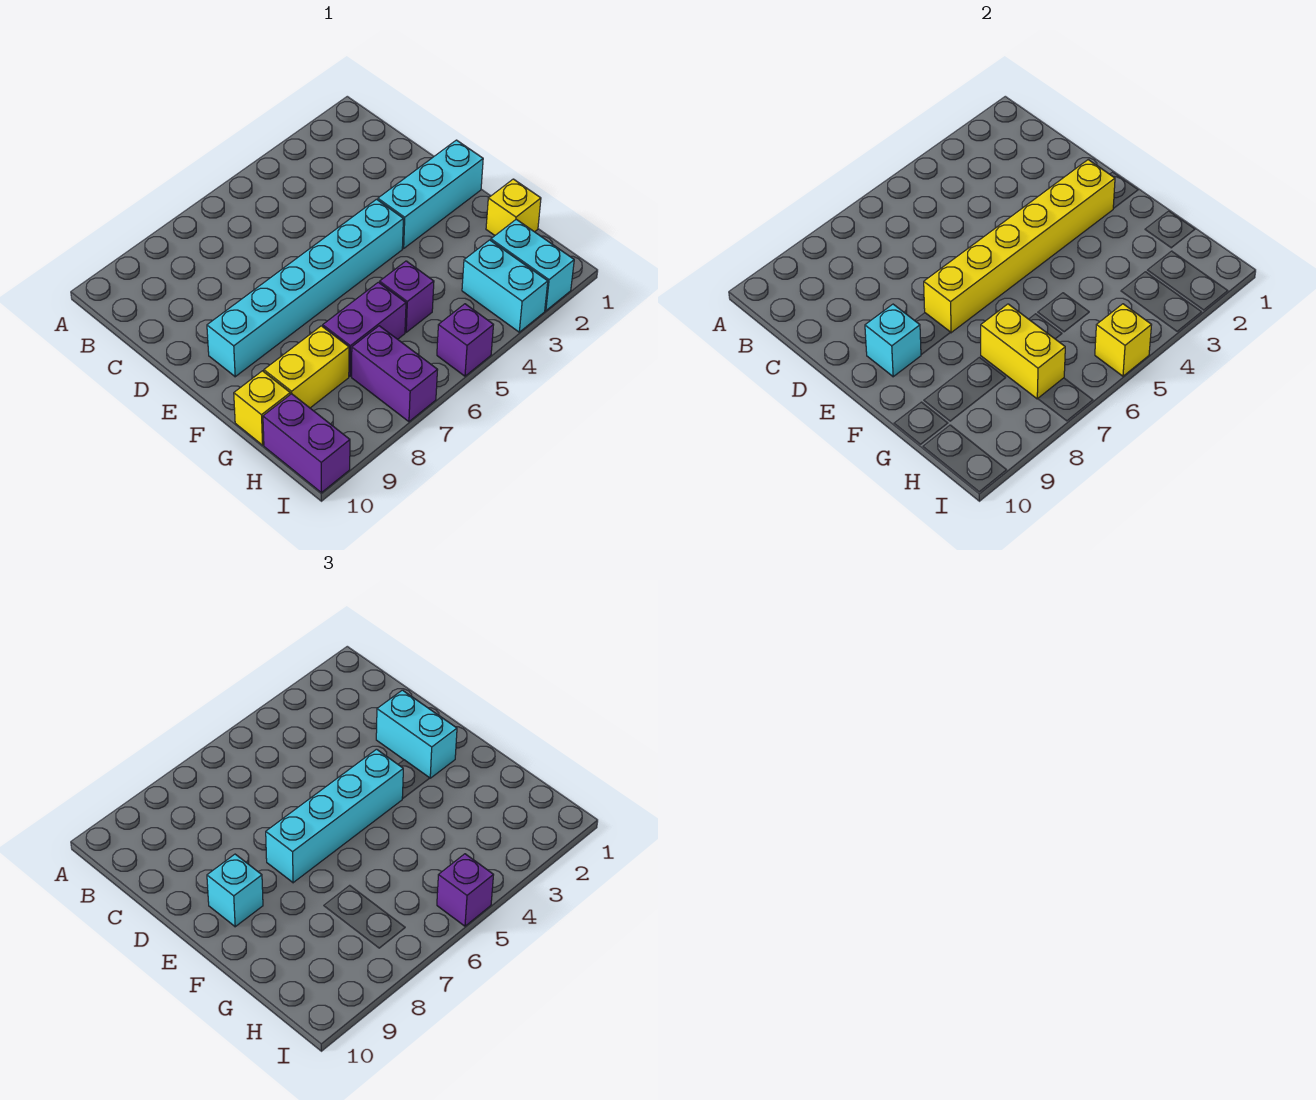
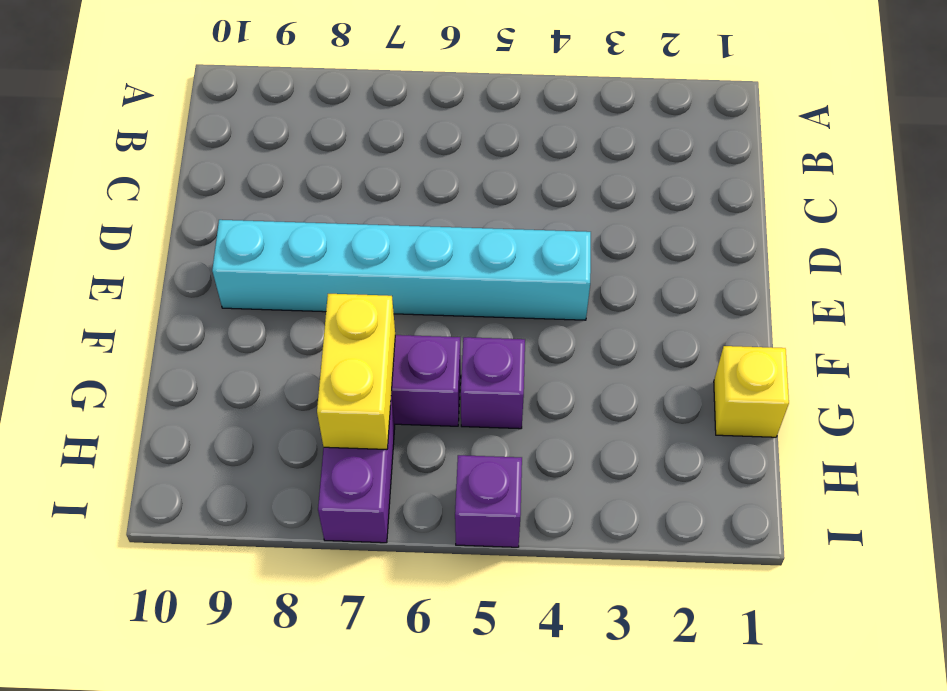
none -> cyan 1x3 brick [378,140,483,248]
none -> yellow 1x2 brick [264,326,349,408]
none -> yellow 1x1 brick [234,371,290,445]

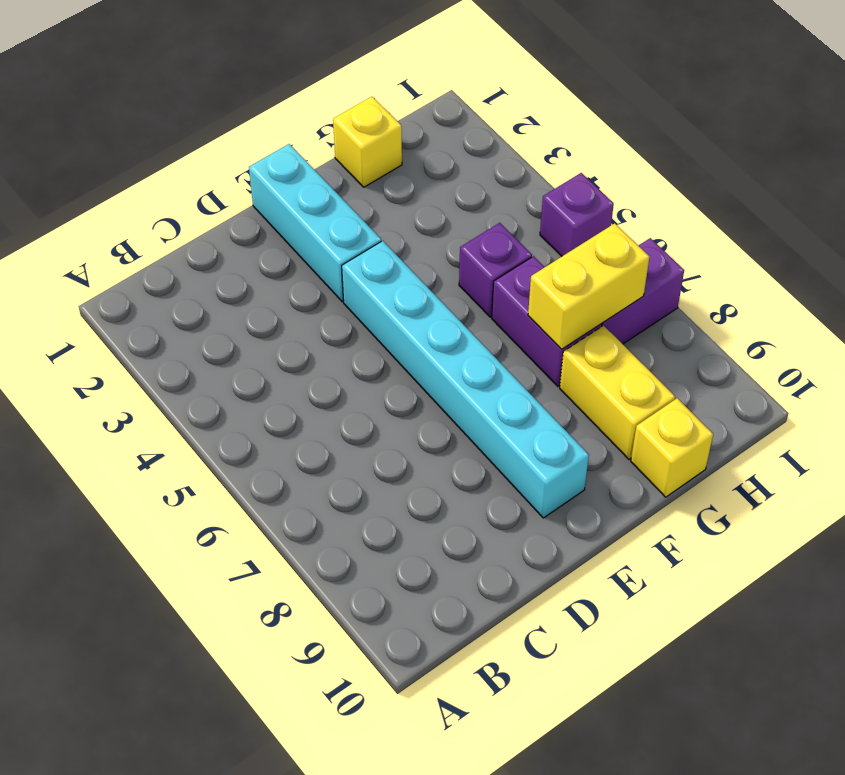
none -> cyan 1x2 brick [491,219,574,311]
none -> cyan 1x2 brick [462,240,548,332]
none -> purple 1x2 brick [263,394,350,493]

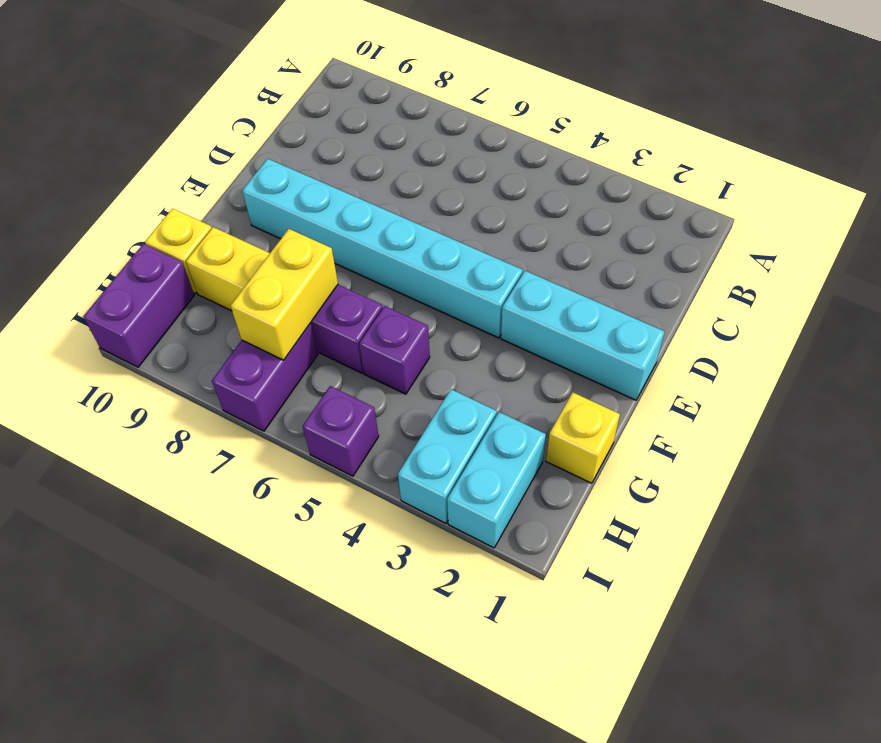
none -> yellow 1x6 brick [924,160,1115,333]
none -> cyan 1x1 brick [865,304,921,377]
none -> yellow 1x1 brick [1095,304,1151,376]

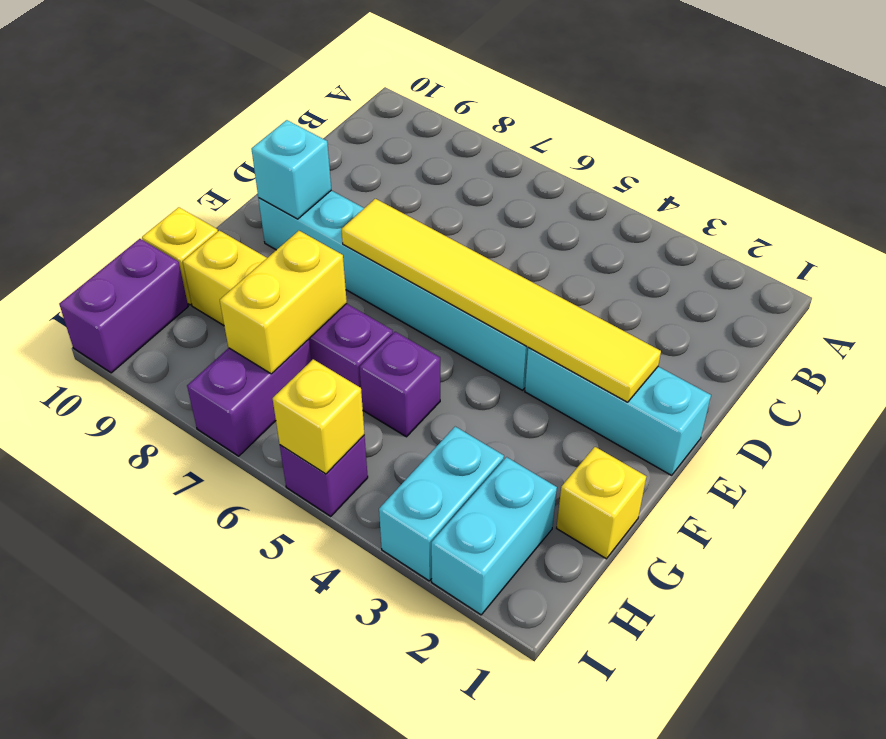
yellow 1x6 tile [341,199,661,402] -> yellow 1x6 brick [924,160,1115,333]
none -> cyan 1x2 brick [376,690,457,778]
none -> cyan 1x4 brick [266,749,403,883]
none -> cyan 1x1 brick [207,854,263,927]

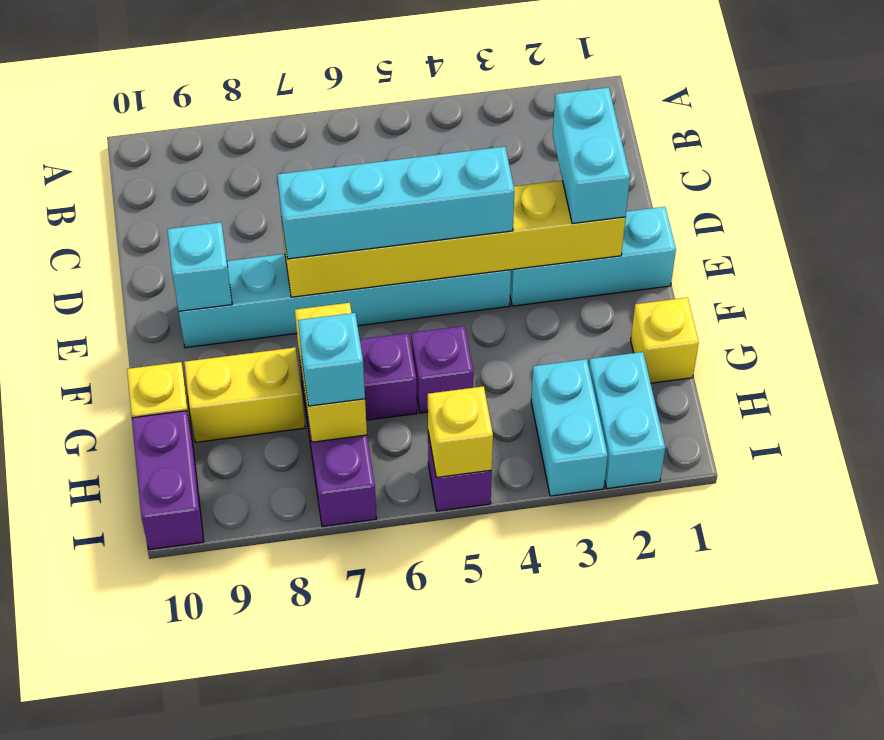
cyan 1x1 brick [298,313,365,406] -> cyan 1x1 brick moved to [207,854,263,927]
none -> purple 1x1 brick [437,854,493,926]

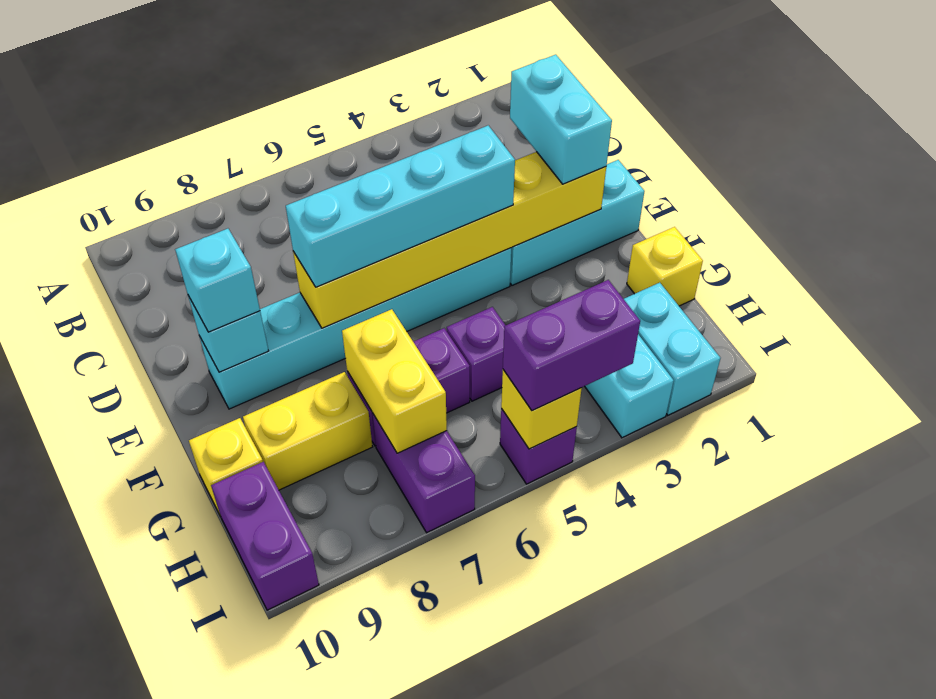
purple 1x2 brick [503,280,640,410] -> purple 1x1 brick [437,854,493,926]

